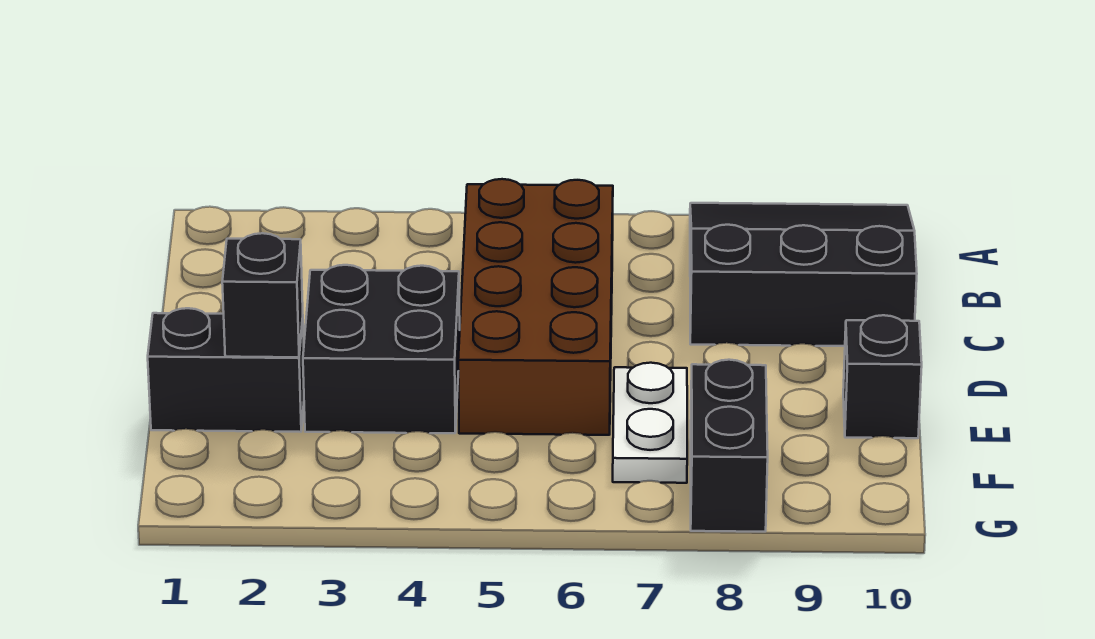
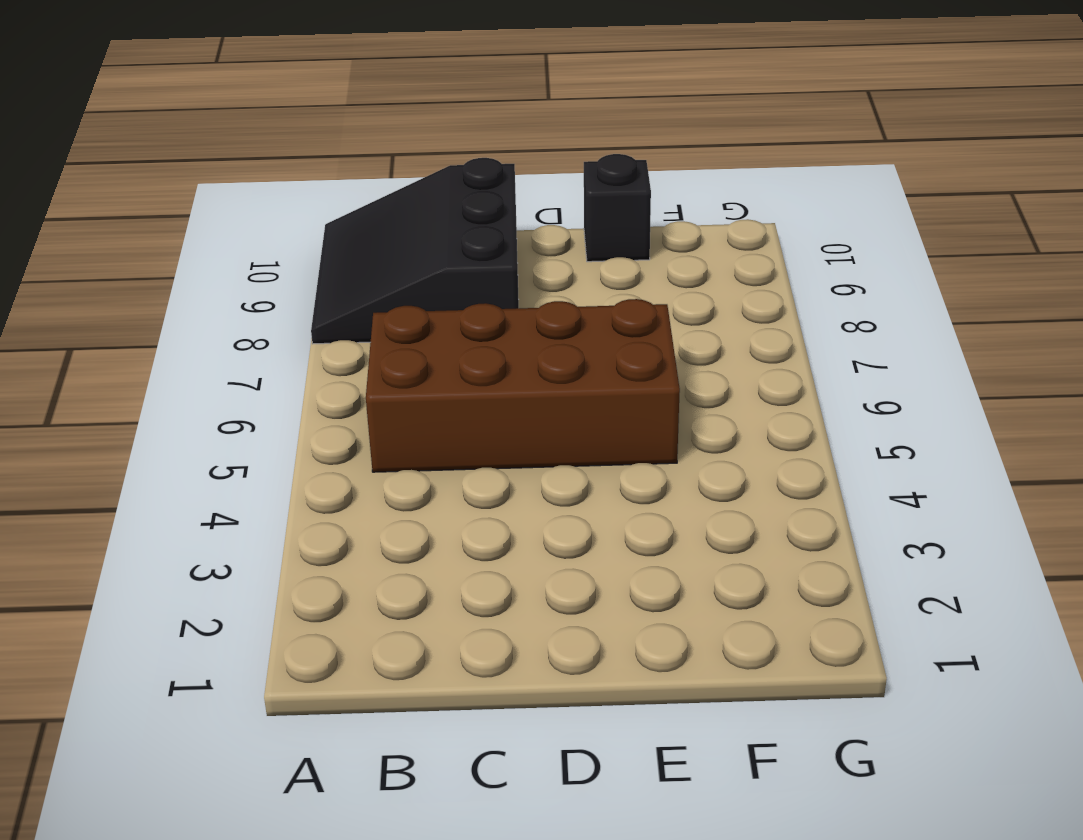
none -> black 2x2 brick [303,265,460,433]
none -> black 1x2 brick [148,308,304,432]

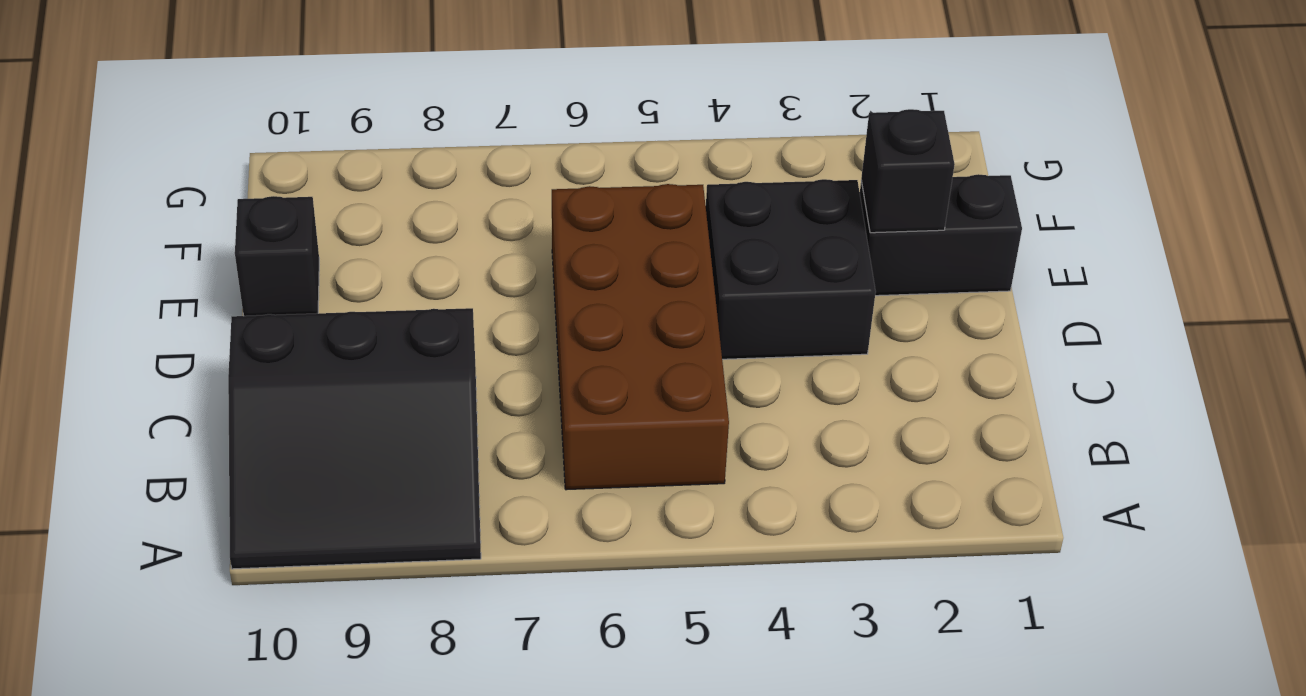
none -> white 1x2 plate [613,363,687,483]
none -> black 1x2 brick [691,360,768,532]

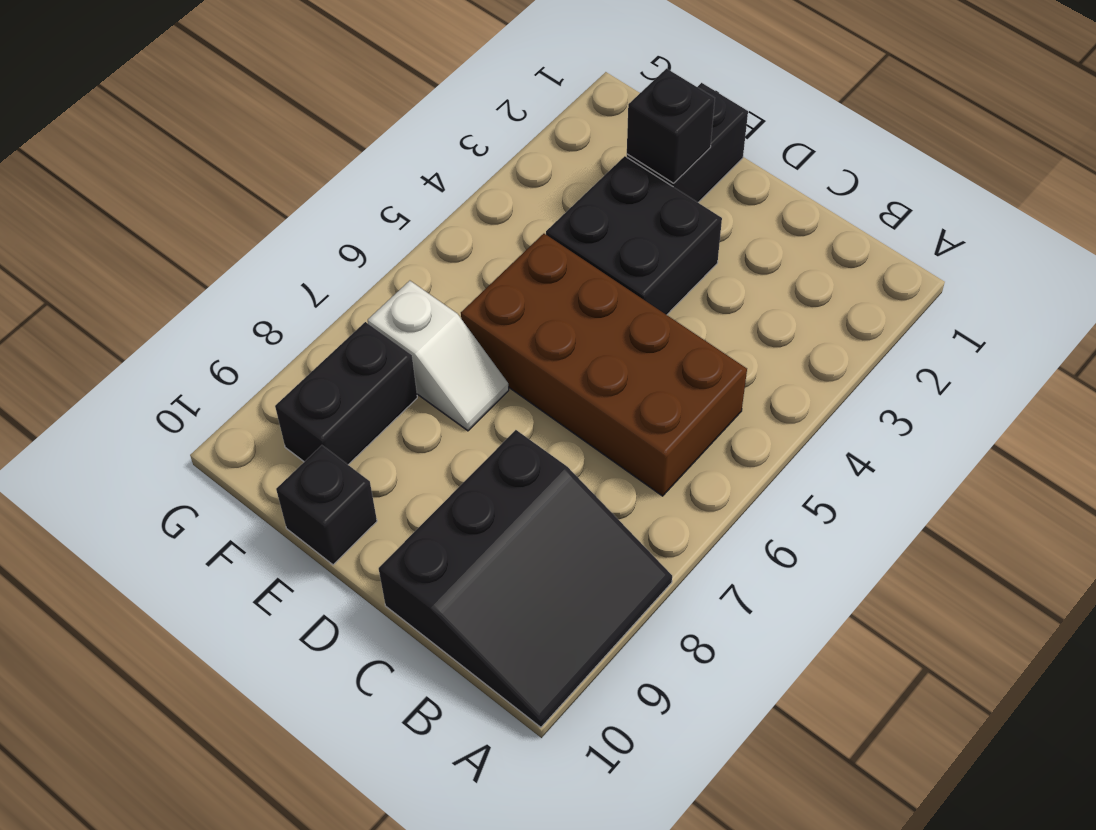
white 1x2 slope [368,281,509,431] -> white 1x2 plate [613,363,687,483]
black 1x2 brick [275,322,417,465] -> black 1x2 brick turned to [691,360,768,532]

